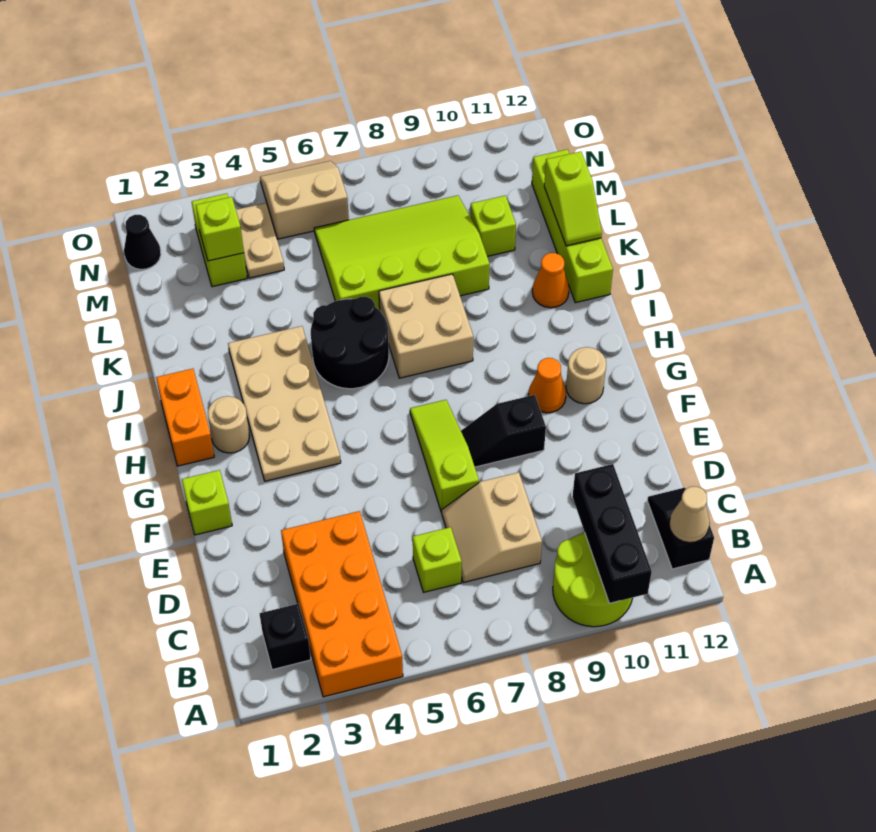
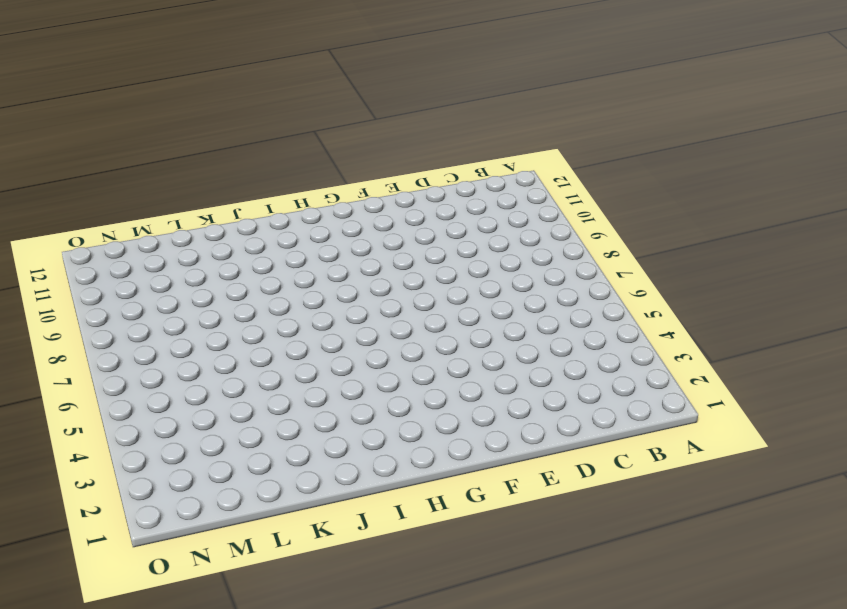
none -> orange 2x4 brick [281,511,403,697]
none -> lime 2x2 round brick [553,533,632,627]
none -> black 1x1 brick [260,604,311,670]

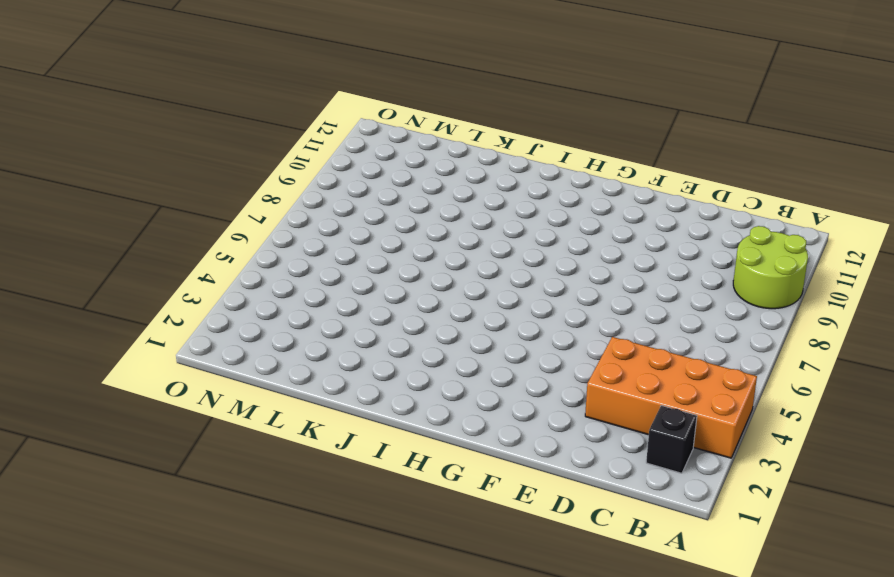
none -> black 1x2 slope [647,488,714,569]
none -> lime 1x1 brick [413,527,462,592]
none -> tan 2x2 slope [442,472,542,583]

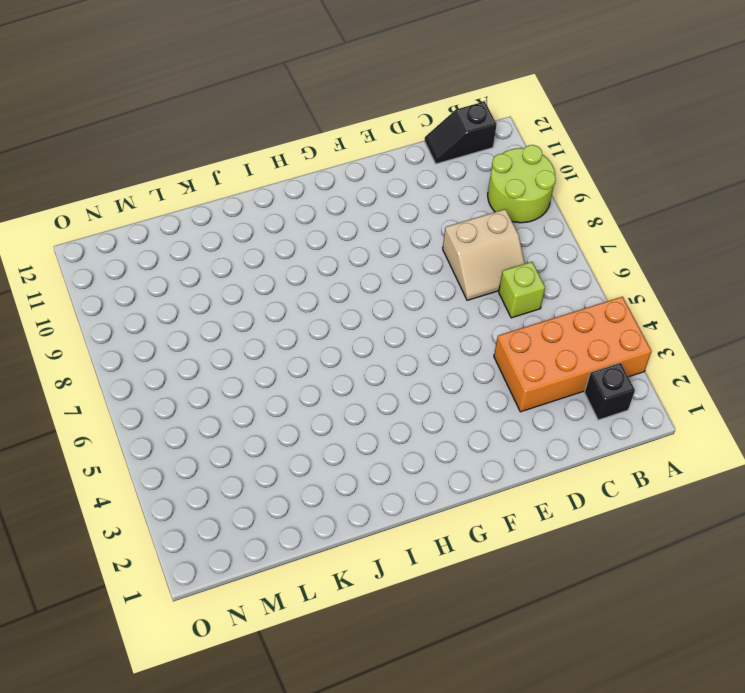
none -> lime 1x3 slope [410,400,479,512]
none -> lime 1x1 brick [182,470,232,535]
none -> black 1x2 slope [461,395,546,467]

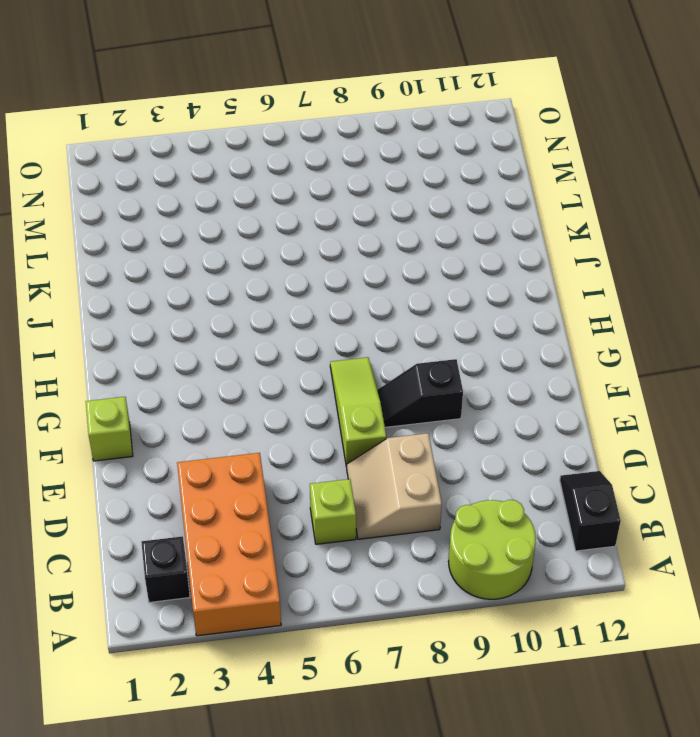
none -> tan 2x4 plate [228,326,341,481]
none -> orange 1x1 cone [528,358,566,413]
none -> tan 1x1 round brick [566,347,606,404]

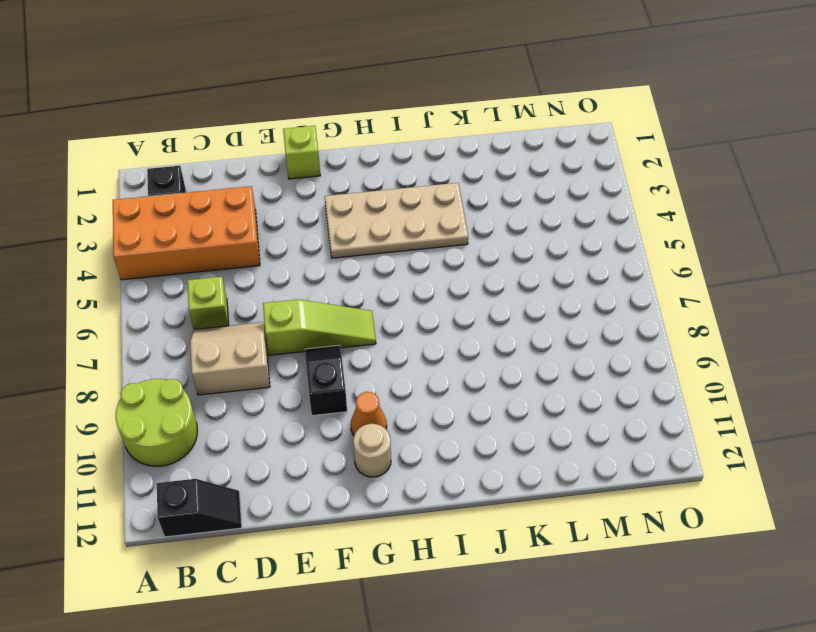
none -> orange 1x2 brick [156,369,214,466]
none -> tan 1x1 round brick [208,396,250,453]
none -> black 2x2 round brick [311,297,389,389]

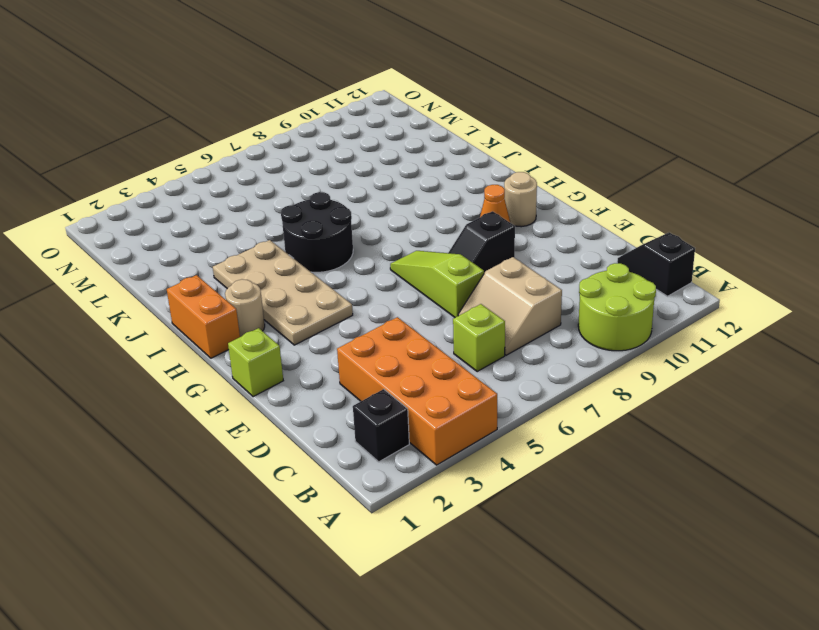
none -> tan 2x2 brick [379,274,474,378]
none -> orange 1x1 cone [532,253,569,308]
none -> lime 1x4 brick [532,149,613,303]

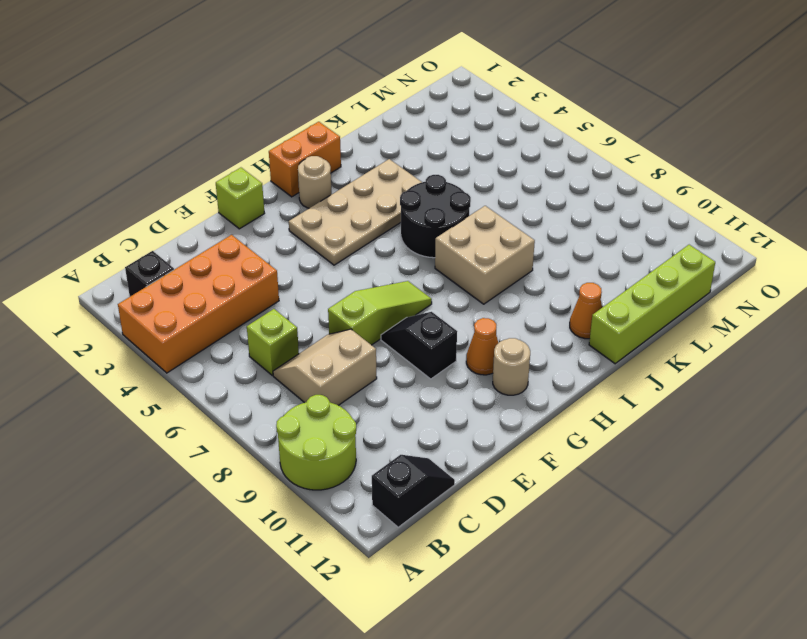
none -> lime 3x4 slope [314,195,490,311]
none -> lime 1x1 brick [470,195,516,256]
none -> lime 1x2 brick [192,193,247,287]

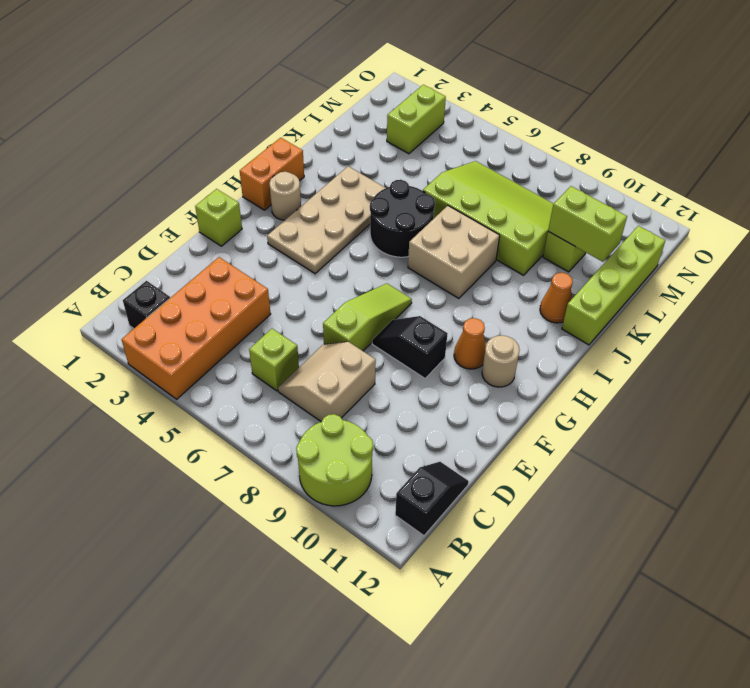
lime 1x2 brick [548,186,627,262] -> none
none -> tan 1x2 plate [236,203,284,278]
none -> black 1x1 cone [124,215,161,269]
none -> tan 2x2 slope [260,161,349,239]

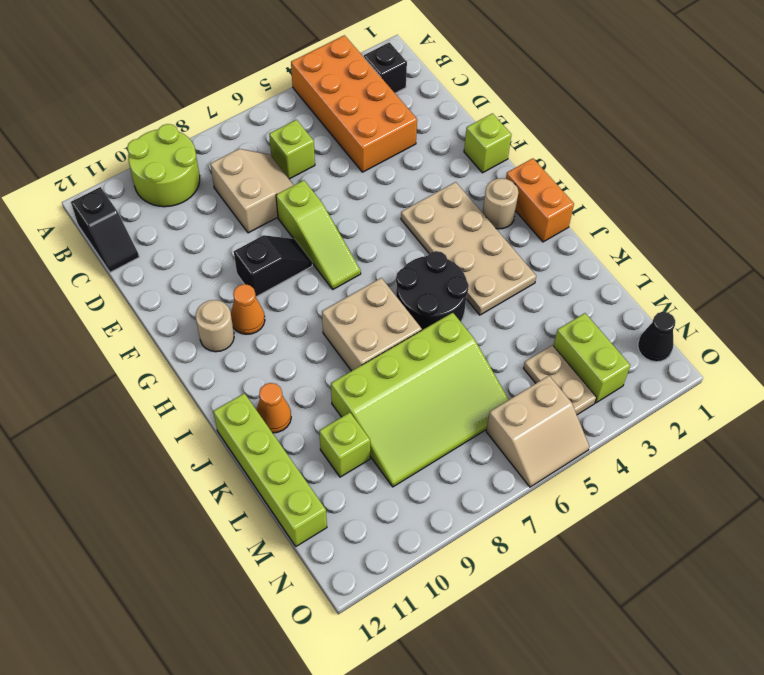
none -> black 1x3 brick [572,464,652,603]
none -> tan 1x1 cone [669,487,710,543]
none -> lime 1x2 slope [544,152,602,246]

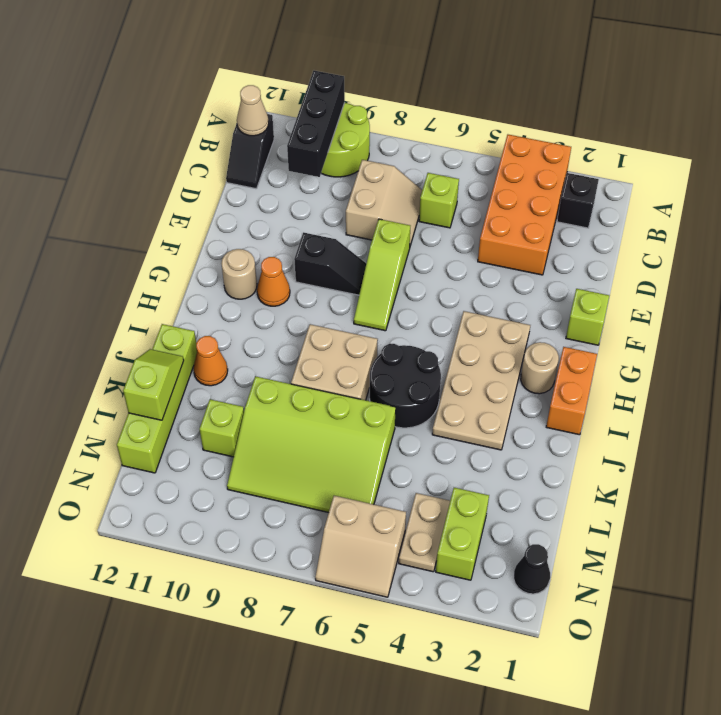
none -> lime 1x1 brick [196,197,244,261]

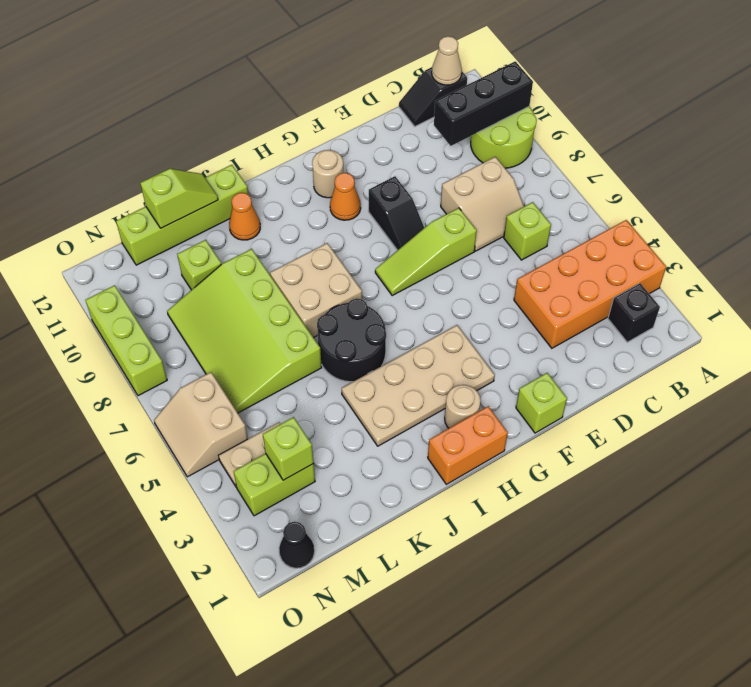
lime 1x3 brick [85,285,167,396] -> none

